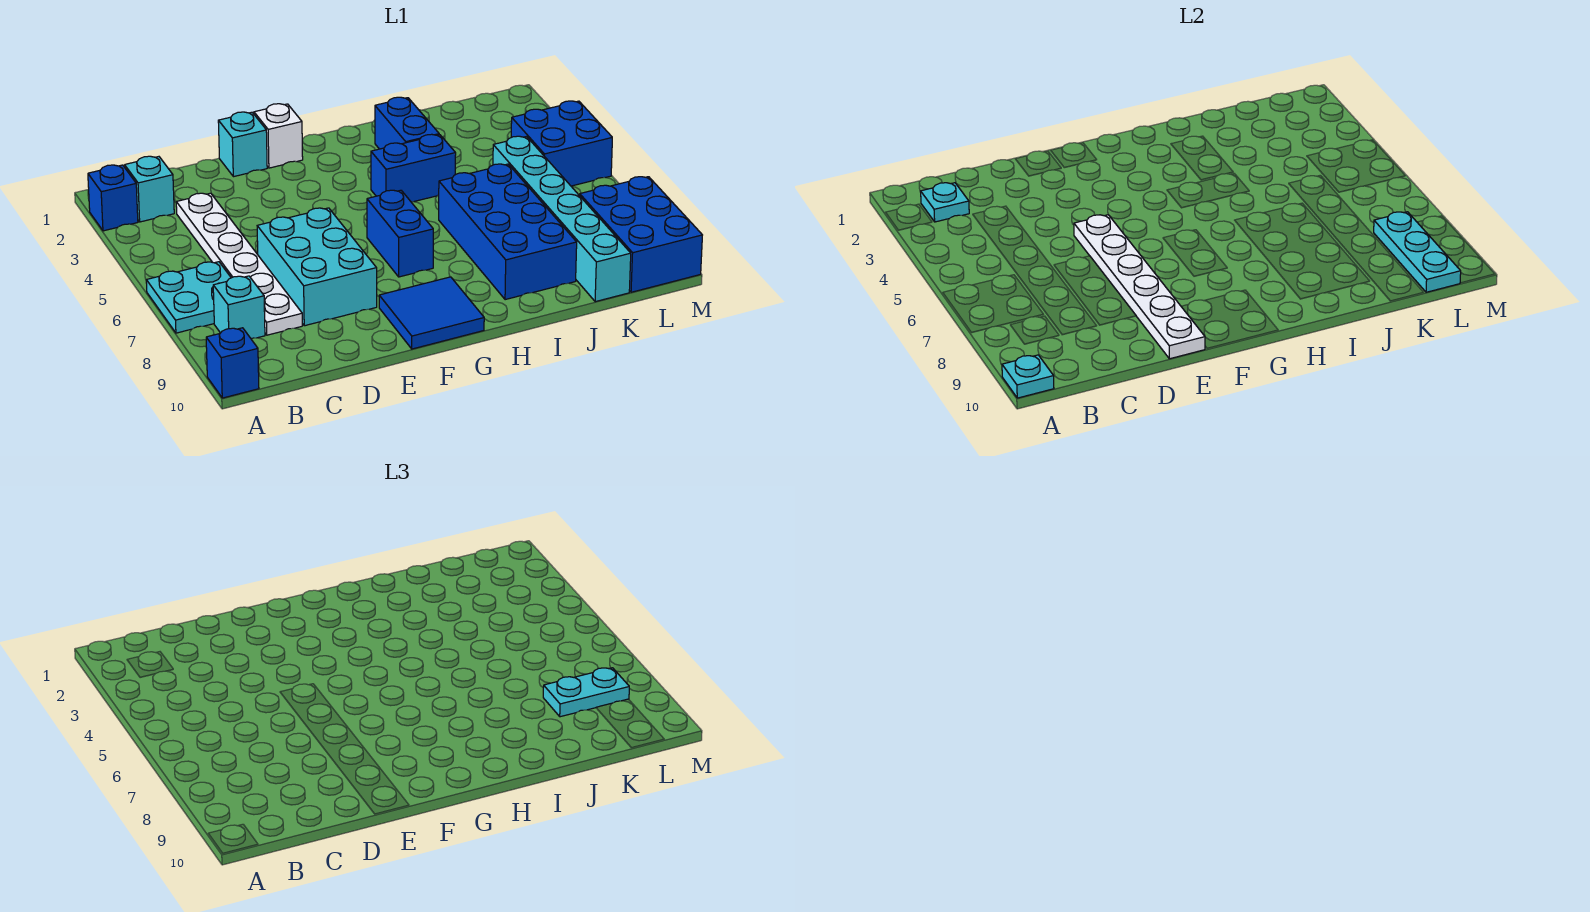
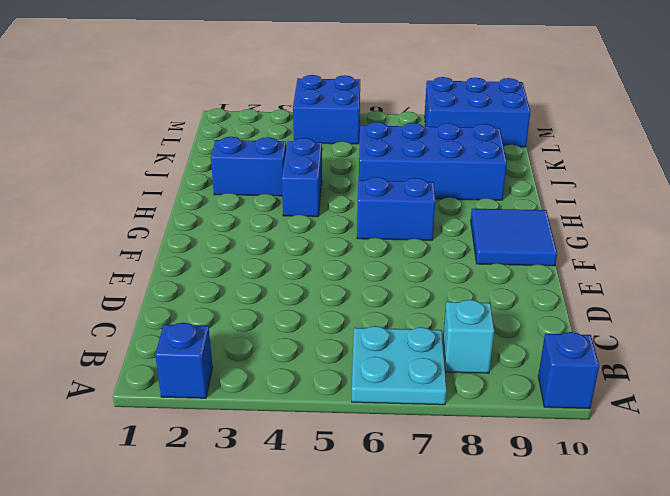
none -> cyan 1x1 brick [125,156,174,222]
none -> white 1x6 plate [176,193,302,335]
none -> cyan 2x3 brick [257,208,377,326]

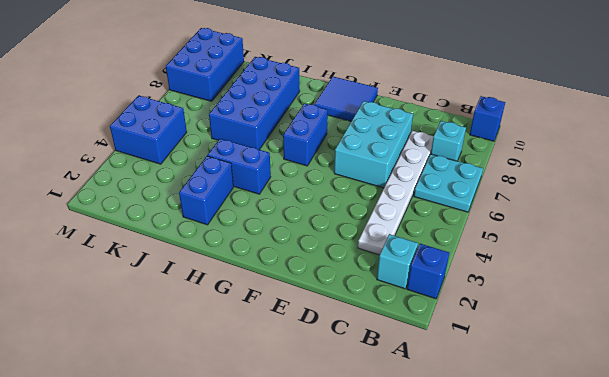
none -> cyan 1x1 brick [218,112,267,177]
none -> white 1x1 brick [254,104,303,168]
none -> cyan 1x6 brick [493,136,631,302]

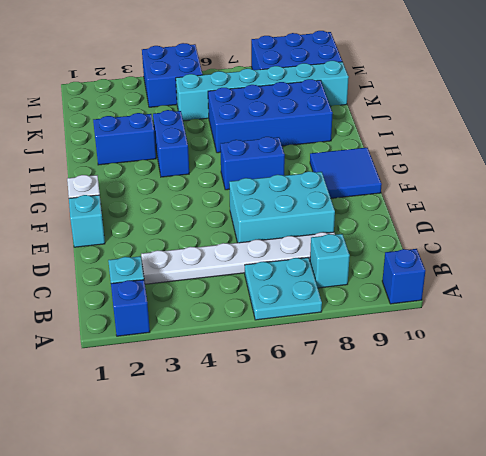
none -> cyan 1x1 plate [1002,355,1054,398]
none -> cyan 1x1 plate [921,183,969,222]
none -> white 1x6 plate [1074,215,1205,359]

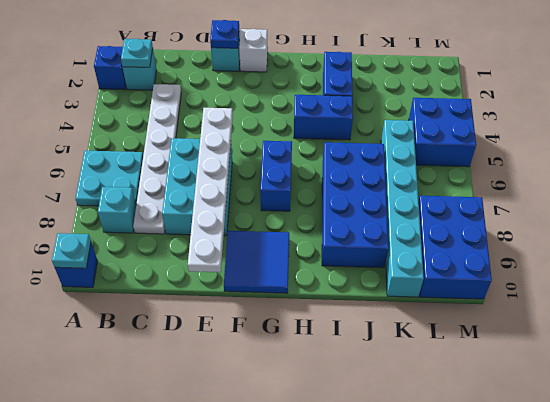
blue 1x1 plate [210,20,239,48] -> none
none -> cyan 1x3 plate [1374,212,1461,292]
none -> cyan 1x2 plate [543,668,629,717]

